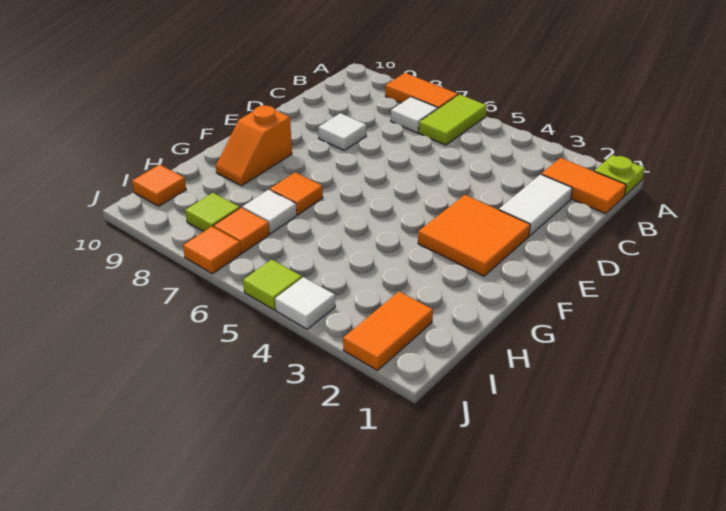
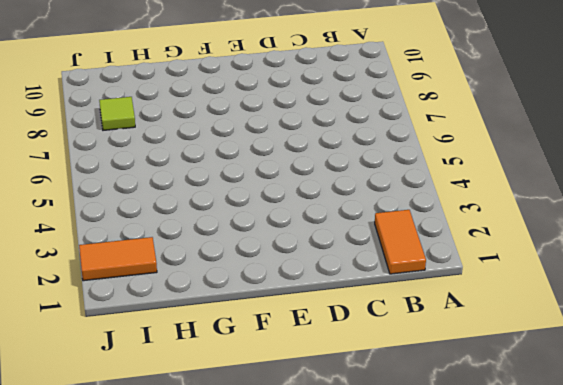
none -> lime 1x1 plate [595,155,645,196]
none -> lime 1x2 tile [419,94,487,145]
none -> orange 1x2 tile [385,73,458,109]

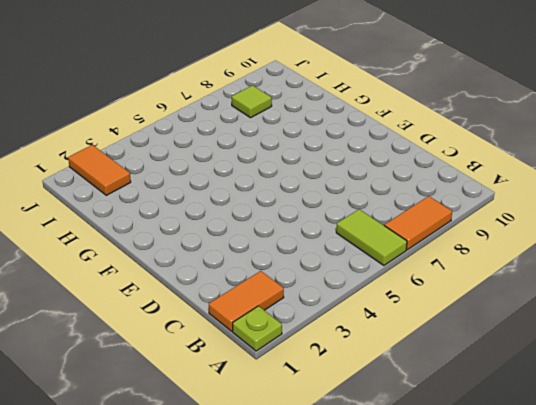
none -> white 1x1 tile [391,97,438,133]
none -> white 1x2 tile [499,174,572,236]
none -> white 1x1 tile [318,113,366,150]

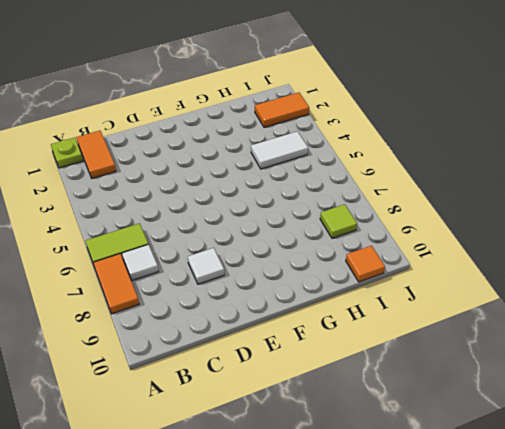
white 1x2 tile [251,131,308,169] -> white 1x2 tile moved to [499,174,572,236]
none -> orange 2x2 tile [418,195,530,276]
none -> orange 1x2 slope [216,105,292,186]
none -> orange 1x1 tile [270,172,323,215]

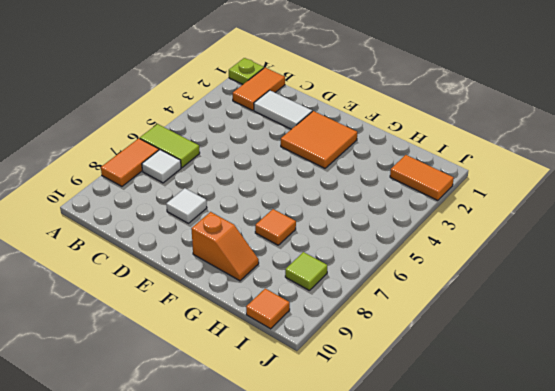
none -> white 1x1 tile [242,190,297,233]
none -> orange 1x1 tile [213,208,270,253]
none -> white 1x1 tile [275,277,335,329]

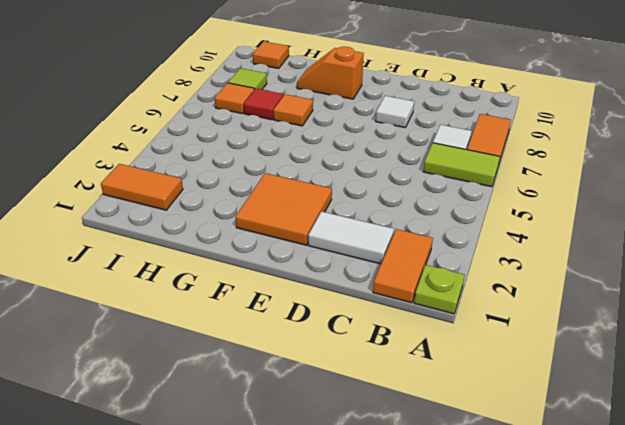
red 1x1 tile [244,89,284,120] -> white 1x1 tile [242,190,297,233]
none -> white 1x1 tile [275,277,335,329]
none -> lime 1x1 tile [243,260,302,310]
none -> orange 1x1 tile [183,227,241,274]

